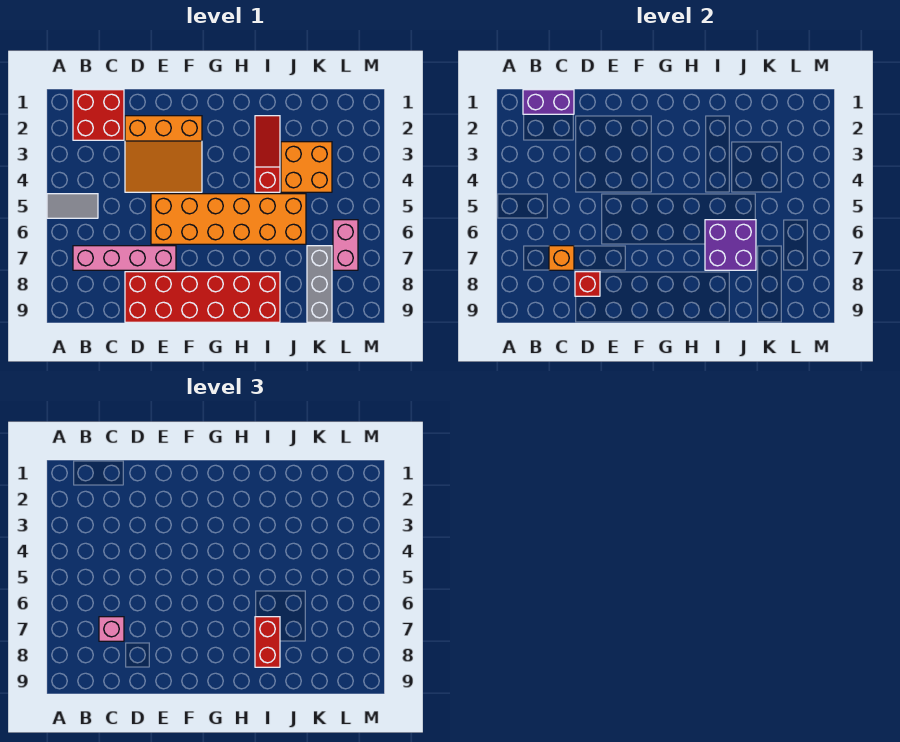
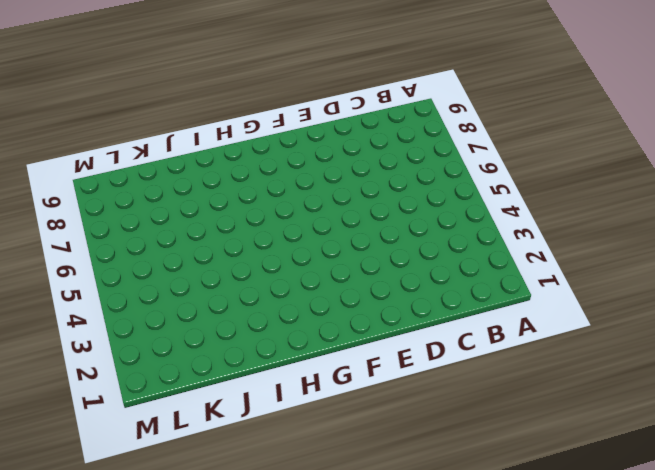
none -> grey 1x2 tile [47,194,98,218]
none -> red 2x2 brick [73,90,124,140]
none -> pink 1x4 brick [73,246,176,270]

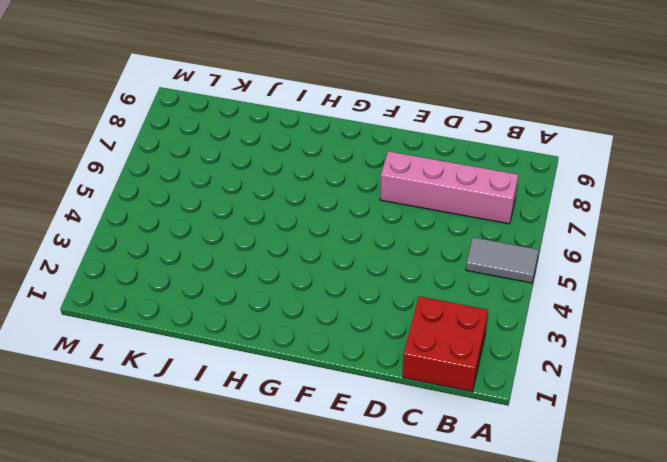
none -> orange 3x3 slope [125,116,202,192]
none -> red 2x6 brick [125,272,280,322]
none -> orange 2x6 brick [151,194,306,244]

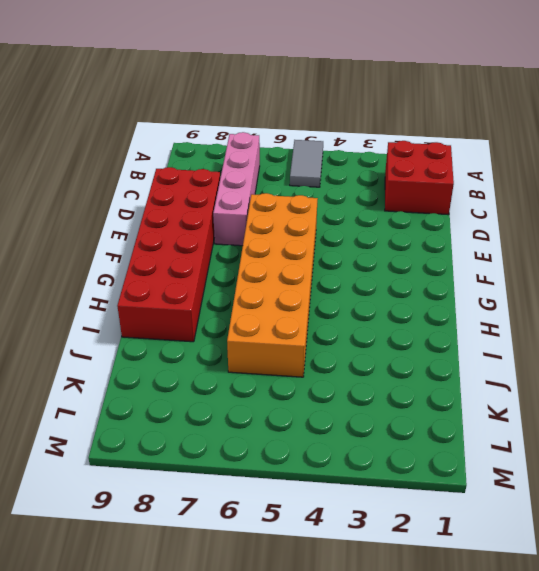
none -> orange 3x3 slope [125,116,202,192]
none -> red 1x3 slope [255,116,280,192]
none -> orange 2x2 brick [281,142,332,192]

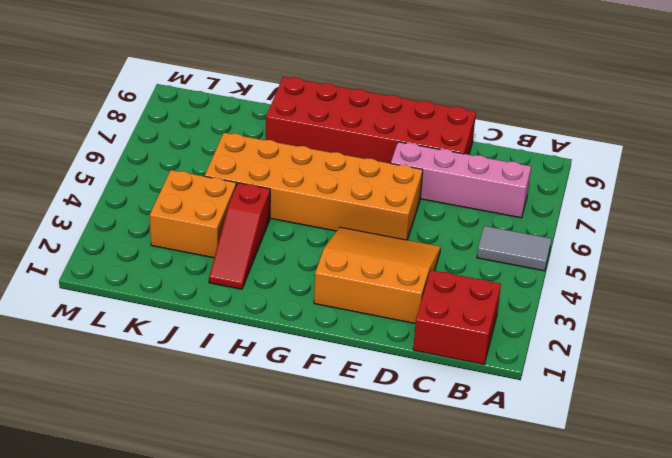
none -> grey 1x3 brick [307,246,332,322]
none -> pink 1x2 brick [333,220,358,270]
none -> purple 1x2 brick [523,90,574,114]

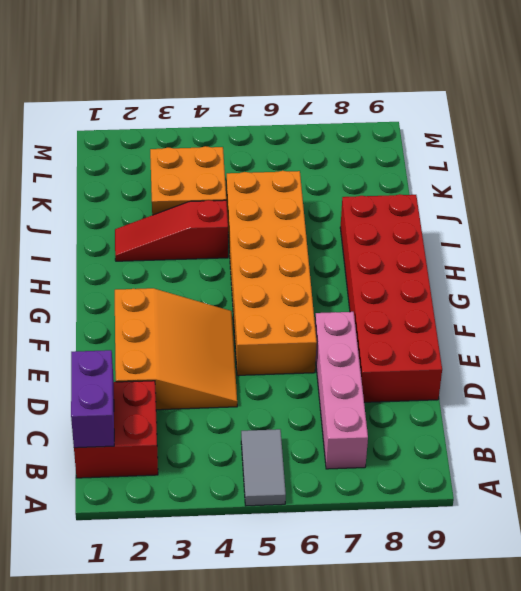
none -> grey 1x3 brick [307,246,332,322]
none -> pink 1x2 brick [333,220,358,270]
none -> orange 1x1 brick [549,246,574,270]

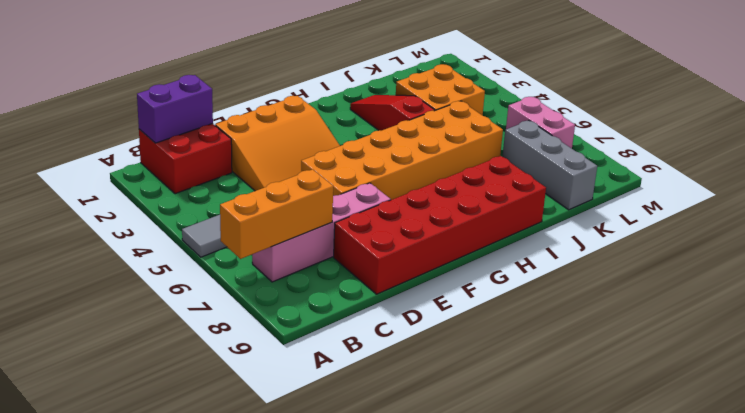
orange 1x3 brick [220,169,333,259] -> orange 1x1 brick [549,246,574,270]
none -> red 1x1 brick [575,272,600,296]
none -> purple 2x2 brick [705,220,756,270]
none -> pink 1x1 brick [99,617,124,641]

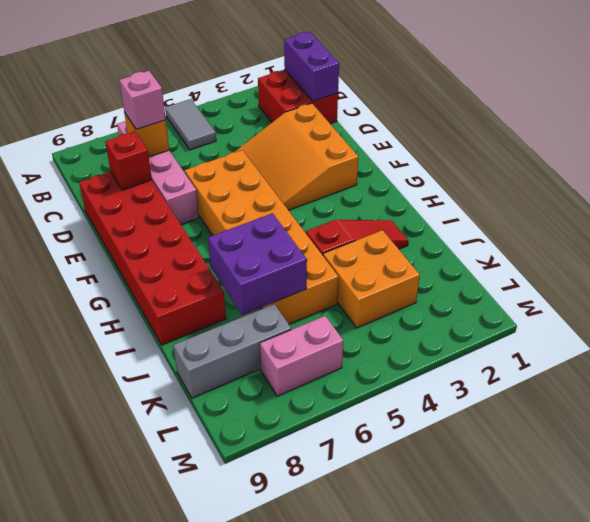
none -> red 1x2 brick [255,617,280,667]

